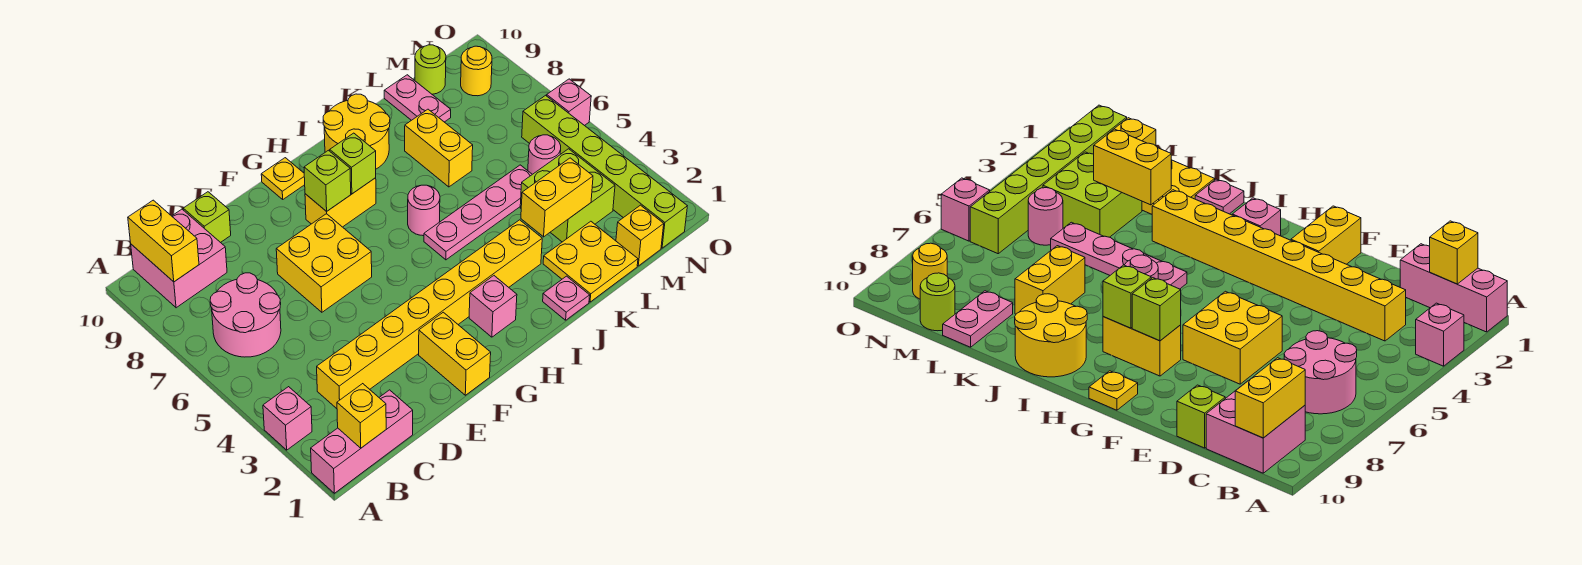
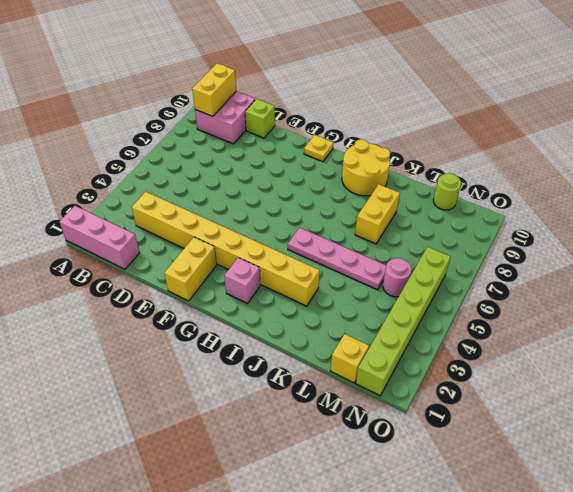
none -> pink 1x1 brick [263,387,312,450]
none -> pink 2x2 round brick [210,273,281,357]
none -> yellow 2x2 brick [276,214,372,312]
none -> yellow 1x2 brick [305,178,376,227]

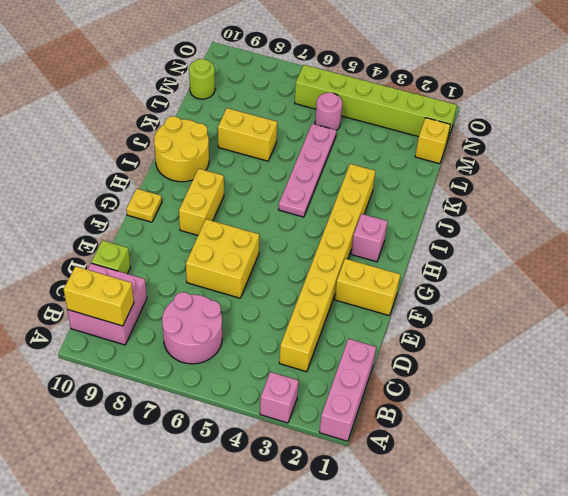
none -> pink 1x1 round brick [408,185,440,236]
none -> pink 1x1 plate [543,276,590,320]
none -> yellow 2x2 plate [543,221,638,302]
none -> lime 2x2 brick [520,149,615,242]

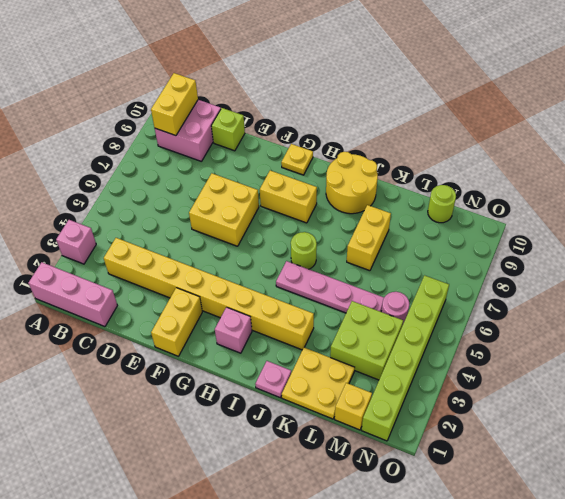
lime 1x1 round brick [291,232,317,269] -> pink 1x1 round brick [408,185,440,236]
none -> pink 2x2 round brick [210,273,281,357]
none -> pink 1x2 plate [384,75,451,122]
none -> yellow 1x1 round brick [461,46,492,96]
none -> pink 1x1 brick [547,79,591,126]

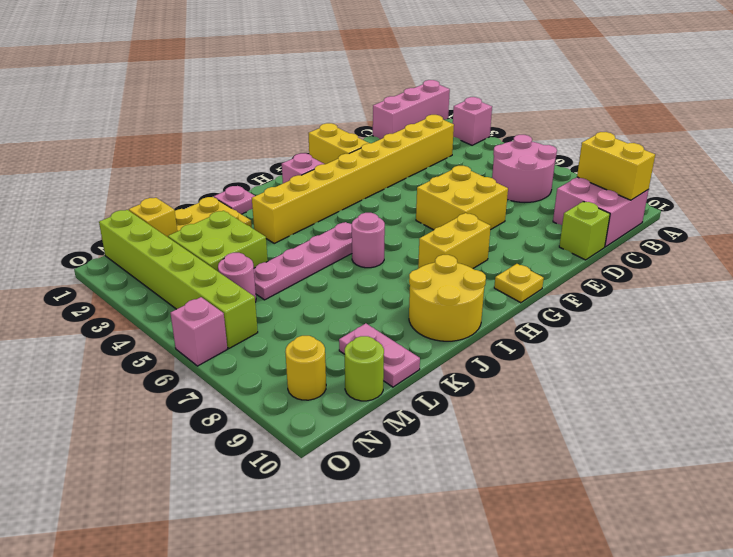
none -> yellow 1x2 brick [405,109,473,187]
none -> yellow 1x1 brick [337,384,386,448]
none -> lime 1x1 brick [304,150,351,211]
none -> lime 1x1 brick [330,133,376,194]

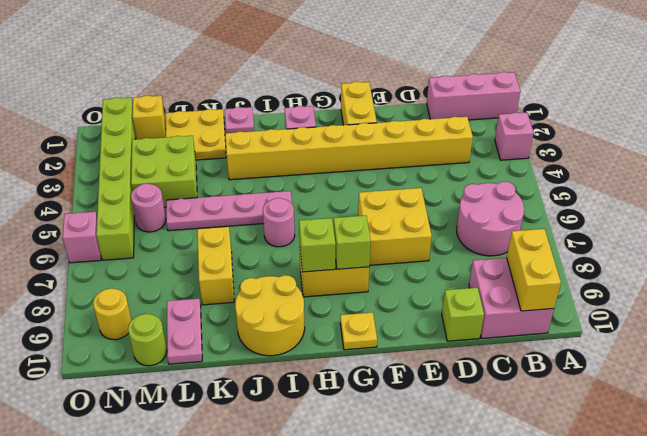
none -> yellow 1x1 brick [337,384,386,448]
none -> yellow 1x2 brick [521,158,593,237]

